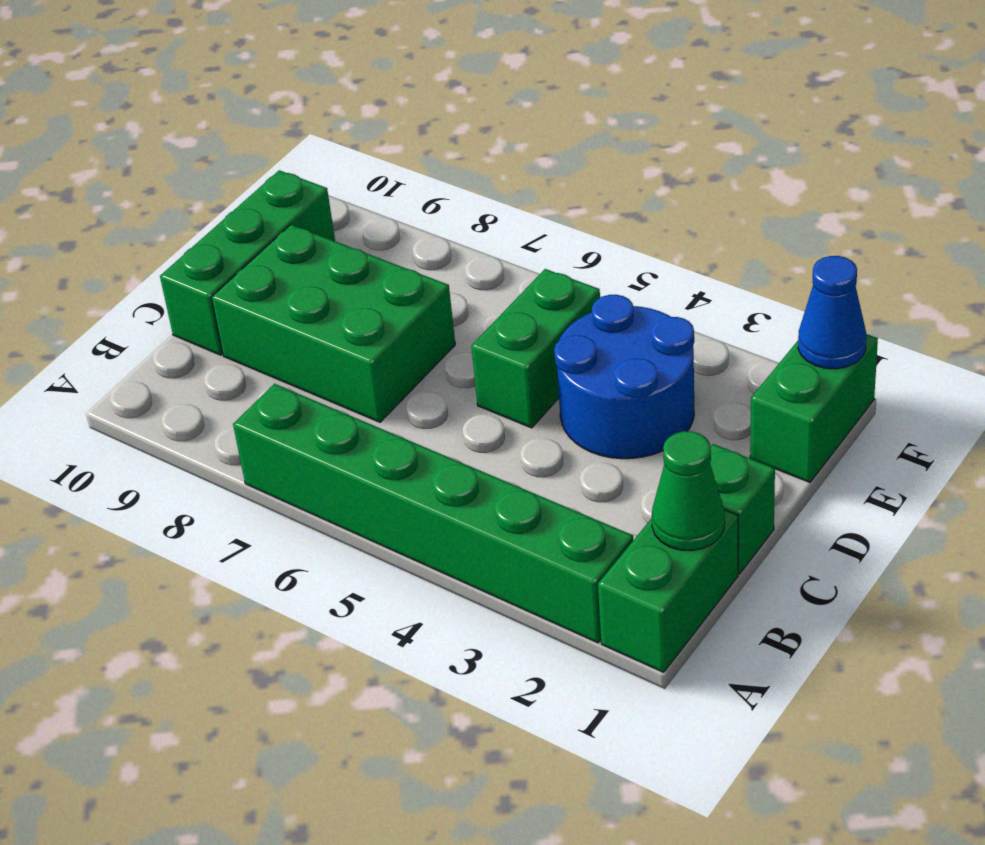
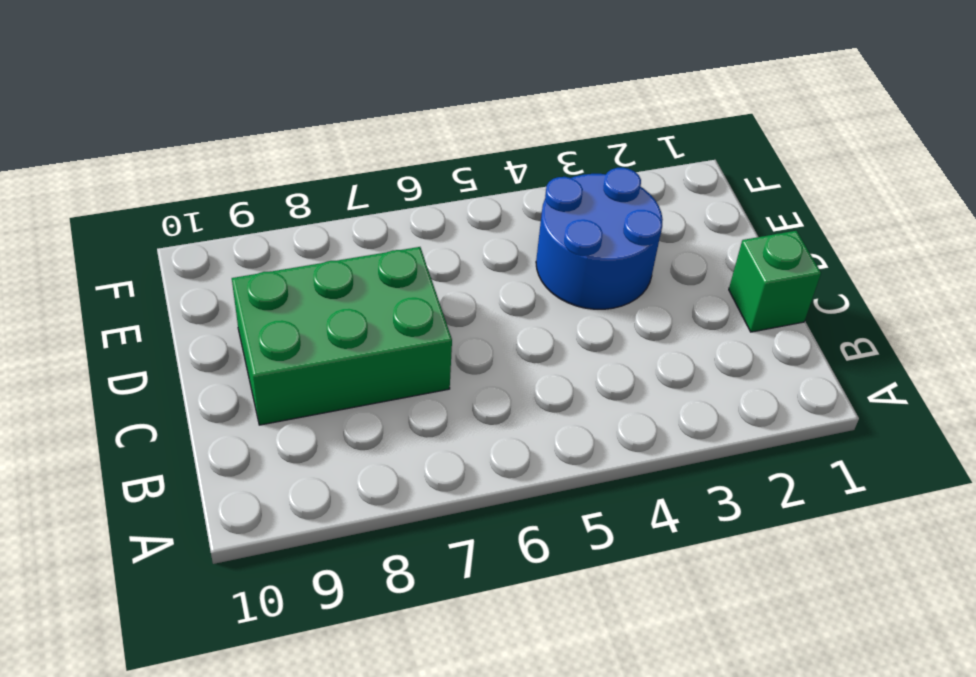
none -> green 1x2 brick [598,509,738,672]
none -> green 1x6 brick [233,384,633,643]

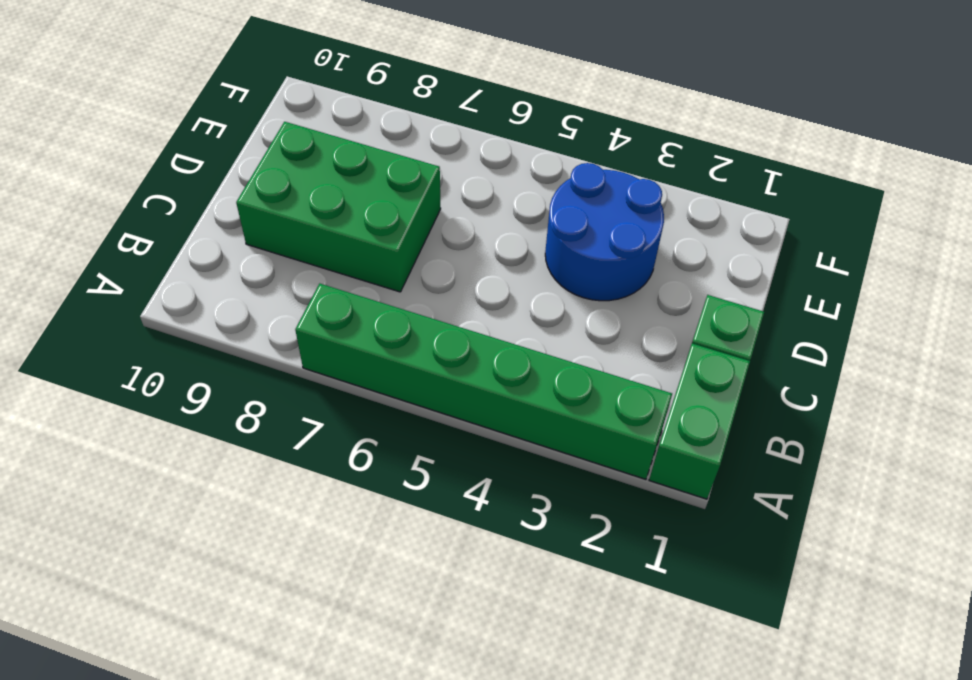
none -> green 1x3 brick [160,170,335,355]
none -> green 1x2 brick [471,269,600,428]

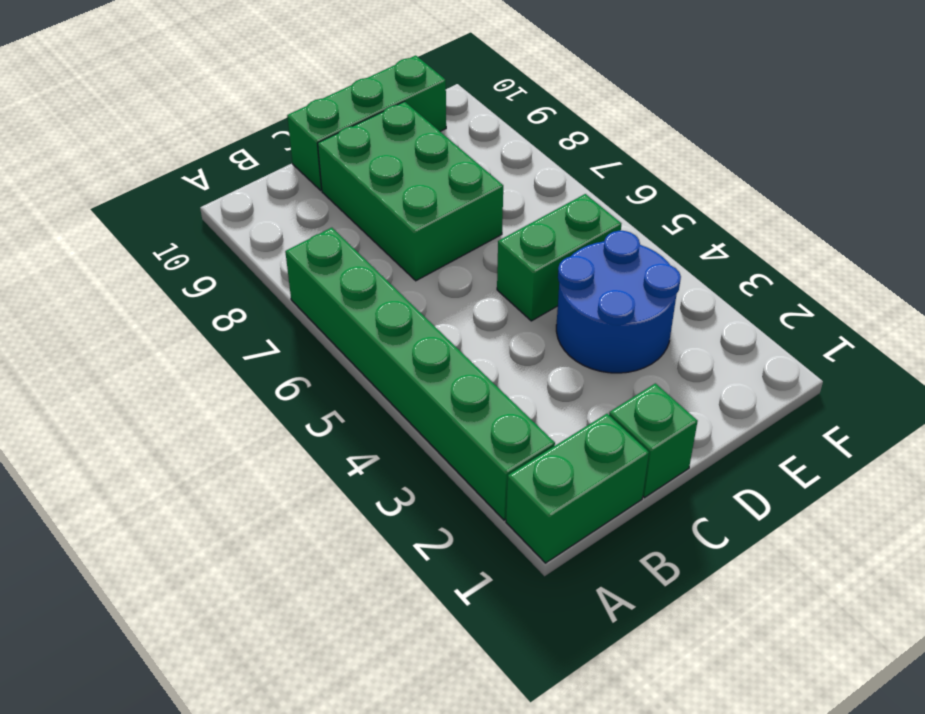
none -> green 1x2 brick [750,334,878,482]
none -> green 1x1 cone [652,431,725,551]

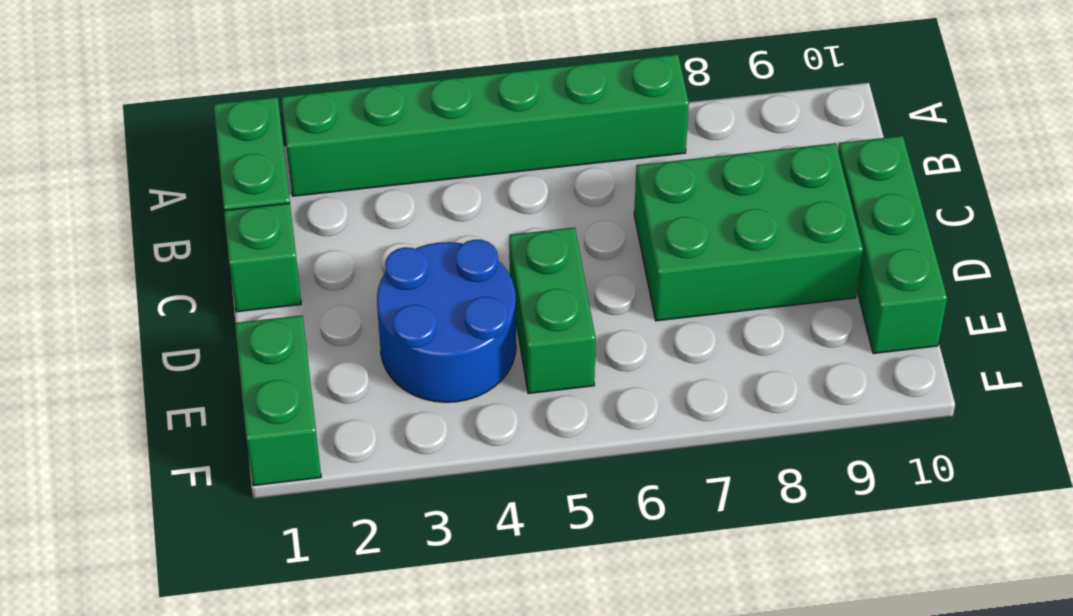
none -> green 1x1 cone [652,431,725,551]
none -> blue 1x1 cone [798,256,866,369]

